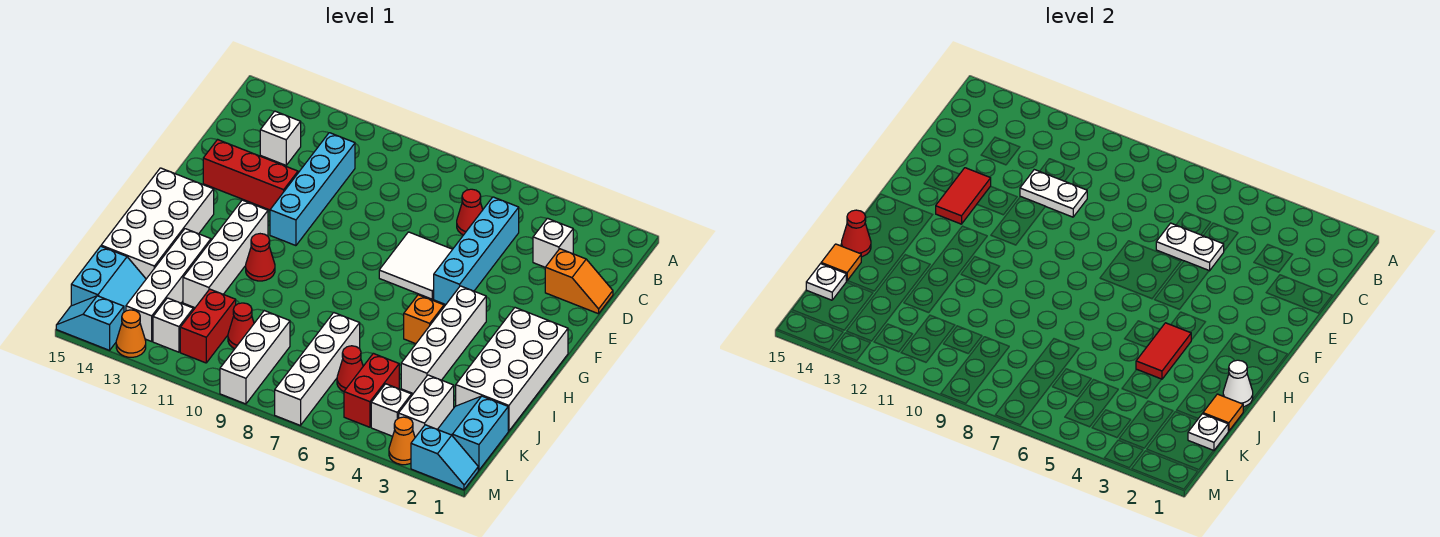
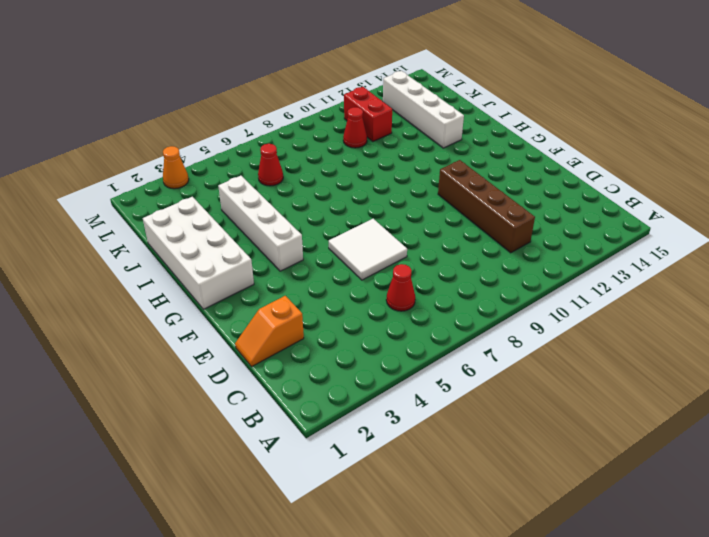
brown 1x4 brick [438,160,535,253] -> cyan 1x4 brick [270,133,355,246]
none -> white 1x1 brick [533,218,573,267]
none -> cyan 1x4 brick [434,197,519,305]
none -> white 1x1 brick [260,111,301,165]
none -> red 1x3 brick [203,140,298,210]

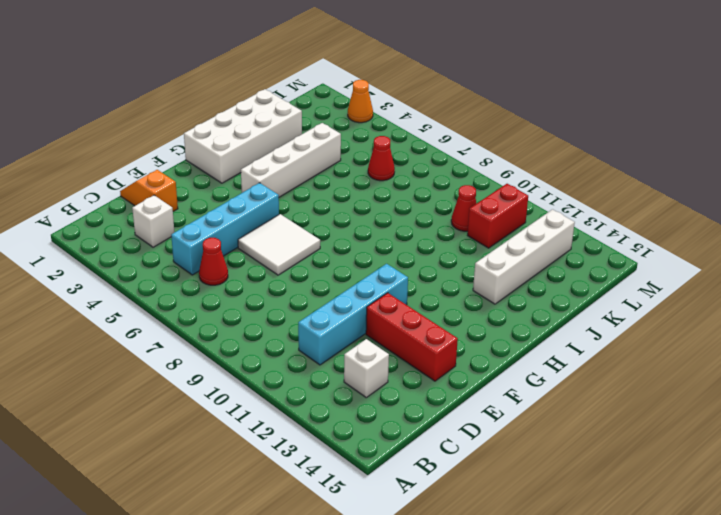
none -> white 1x4 brick [183,200,268,308]
none -> white 2x4 brick [101,168,214,279]
none -> orange 1x1 brick [404,295,444,344]
none -> red 1x1 cone [246,234,275,281]

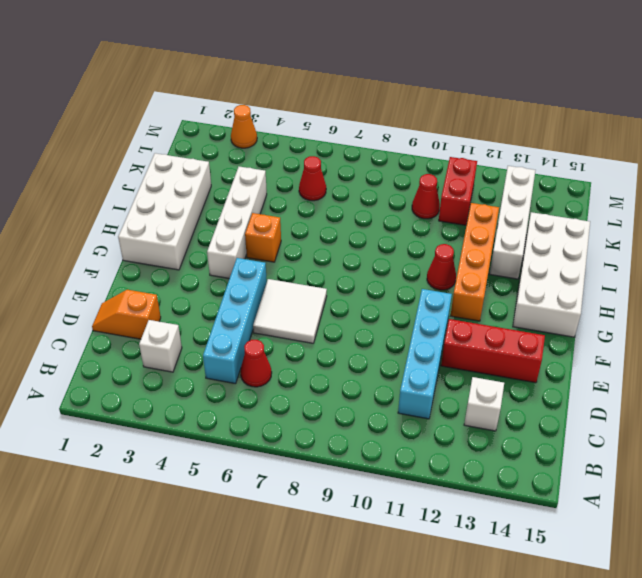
orange 1x4 brick [451,203,499,321] -> white 1x4 brick [183,200,268,308]
none -> white 1x4 brick [275,313,360,425]
none -> cyan 2x2 slope [437,396,508,470]
none -> white 1x2 brick [399,375,454,437]
none -> red 1x2 brick [344,353,399,427]

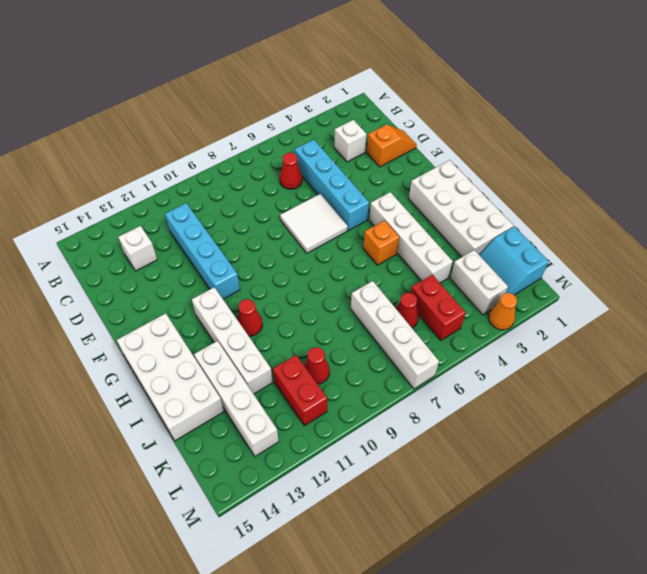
none -> red 1x3 brick [203,140,298,210]
none -> white 1x3 brick [220,311,290,404]
none -> cyan 2x2 slope [71,246,146,312]
none -> white 1x1 brick [371,384,411,436]

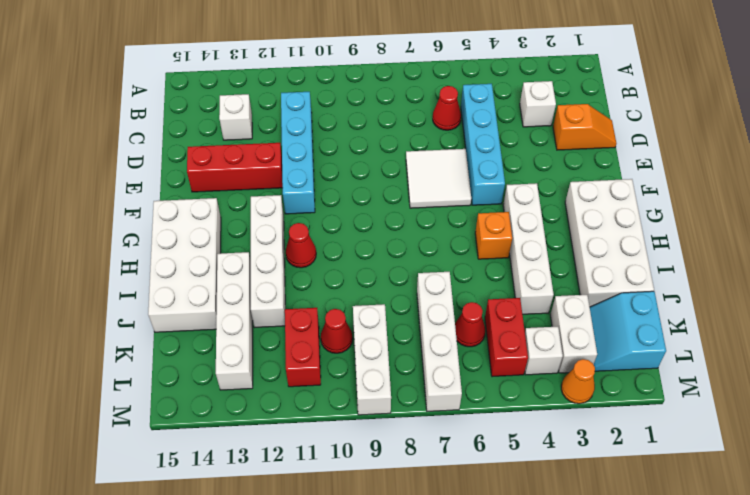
none -> cyan 2x2 slope [71,246,146,312]
none -> white 1x1 brick [153,298,193,352]
none -> cyan 1x2 slope [411,425,478,490]
none -> orange 1x1 cone [116,310,146,357]

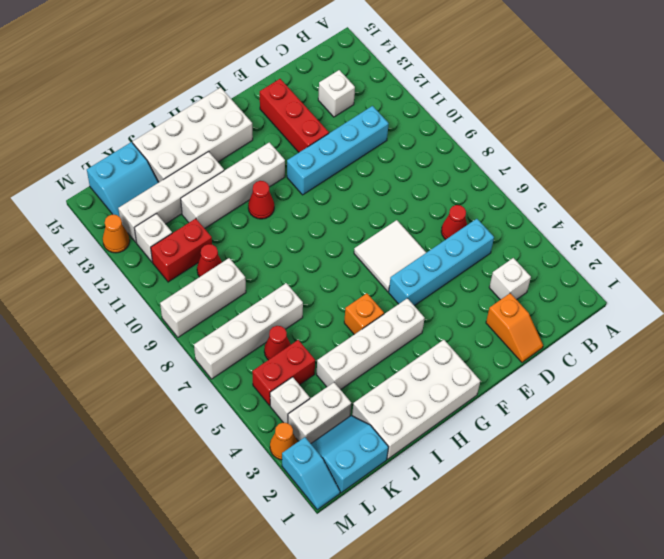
none -> cyan 1x2 slope [56,296,124,350]
none -> white 1x2 plate [1156,223,1224,271]
none -> white 1x2 plate [1020,170,1087,217]
none -> red 1x2 tile [936,168,991,224]

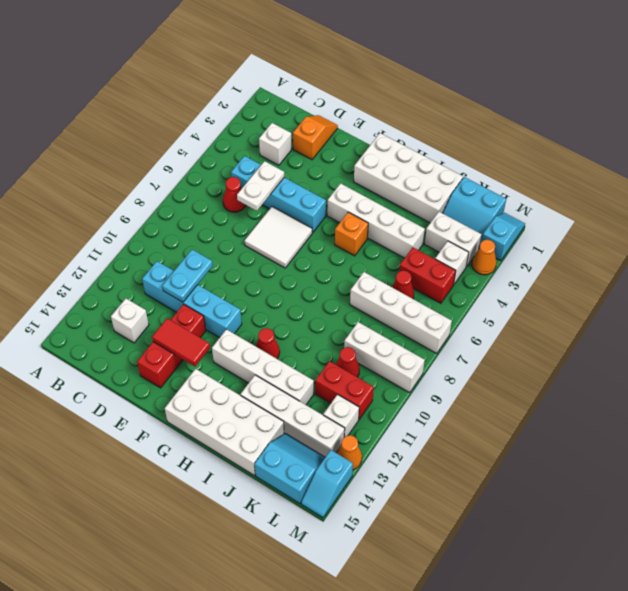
cyan 1x2 plate [162,250,213,302] -> white 1x2 plate [1020,170,1087,217]
none -> red 1x2 tile [1136,323,1191,379]
none -> white 1x1 cone [1223,360,1253,407]
none -> red 1x1 cone [842,210,871,257]
none -> orange 1x1 tile [1203,394,1243,431]

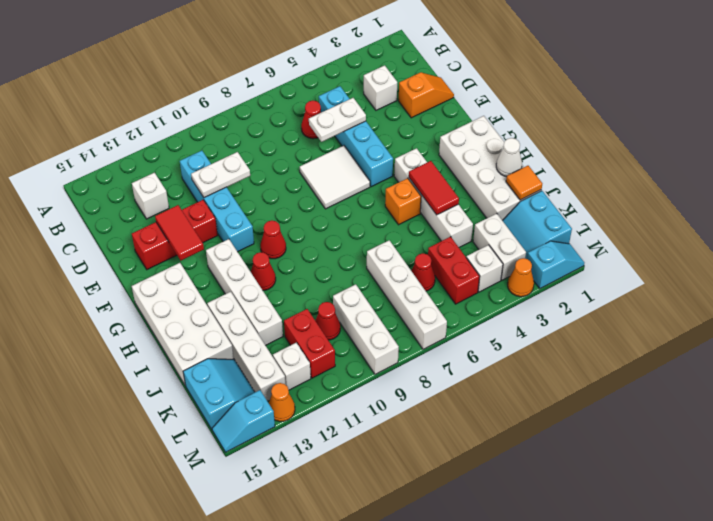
red 1x1 cone [260,221,286,259] -> red 1x1 cone moved to [842,210,871,257]
none -> orange 1x1 tile [821,244,861,281]
none -> white 1x1 plate [1188,414,1228,451]
none -> white 1x1 plate [806,264,846,300]

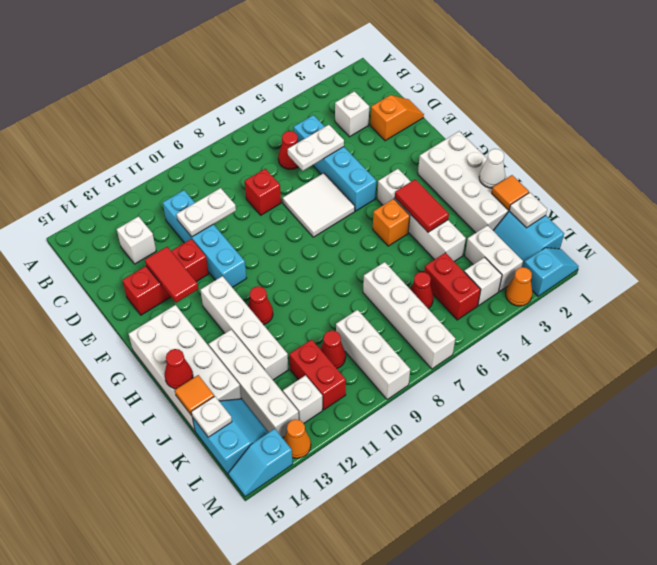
red 1x1 brick [245,169,281,215] -> none

